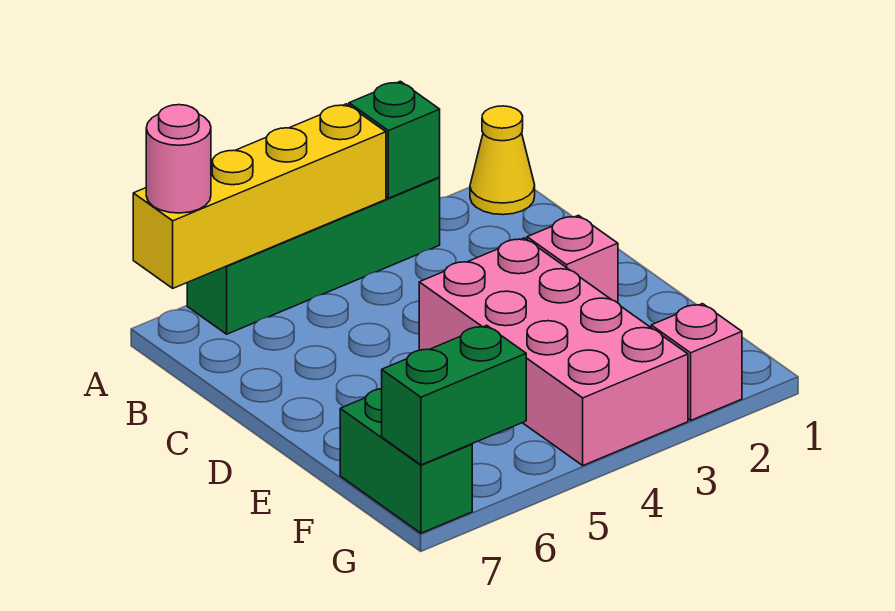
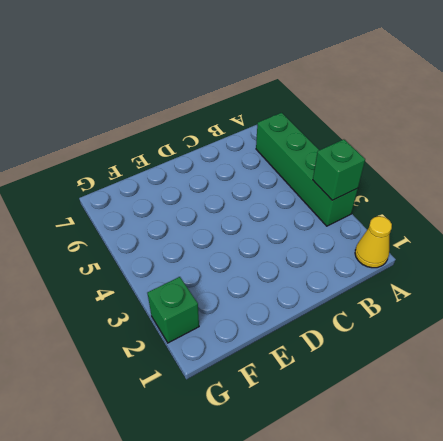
green 1x1 brick [147,277,199,343] -> pink 1x1 brick [651,304,742,420]
none -> pink 1x1 brick [527,215,618,303]
none -> pink 2x4 brick [419,238,688,465]

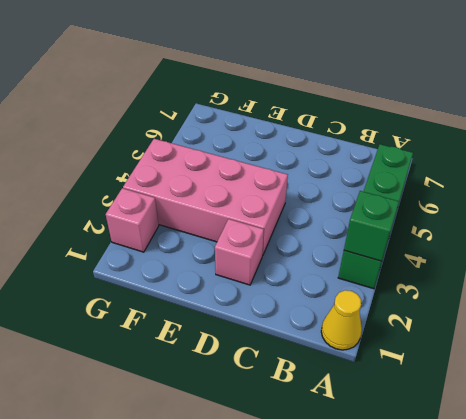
none -> green 1x2 brick [340,389,472,533]
none -> yellow 1x4 brick [133,104,386,288]

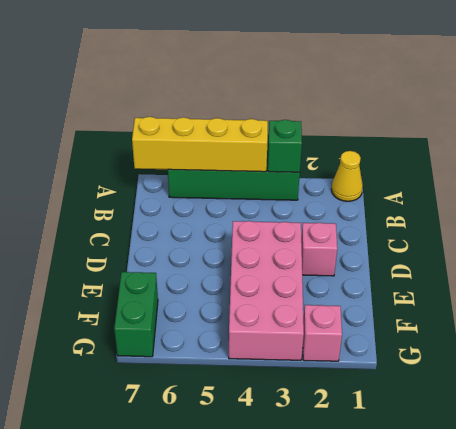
none -> green 1x2 brick [382,325,526,465]
none -> pink 1x1 round brick [146,105,211,213]

